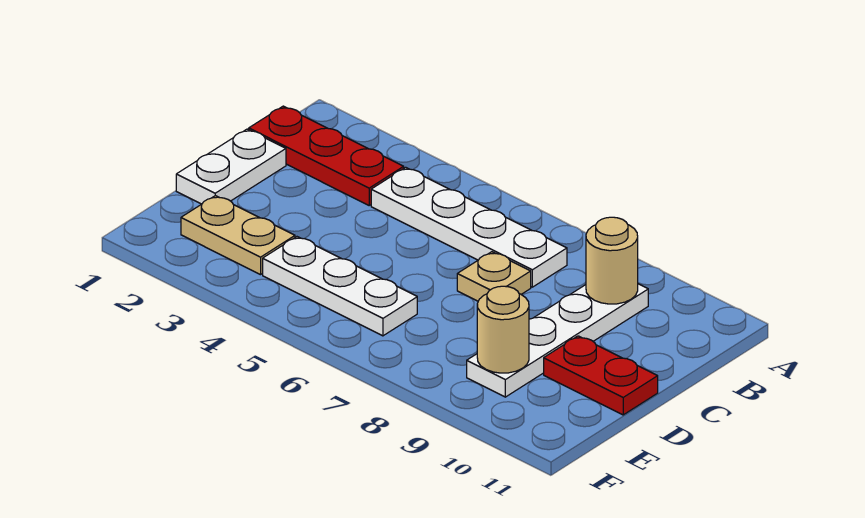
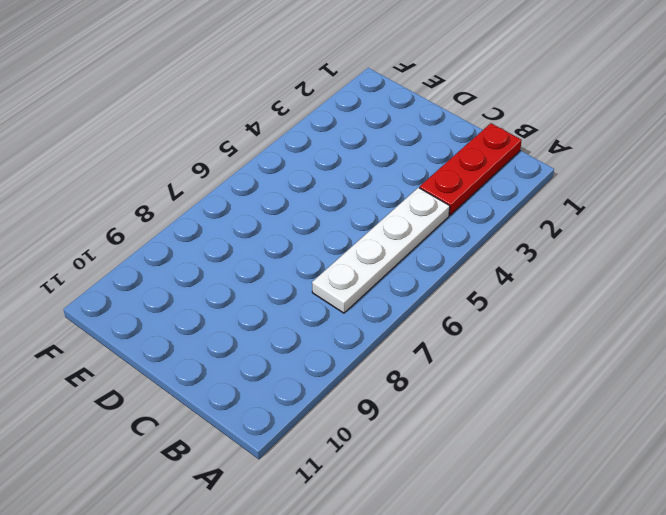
none -> white 1x4 plate [467,284,648,397]
none -> white 1x2 plate [176,129,286,204]

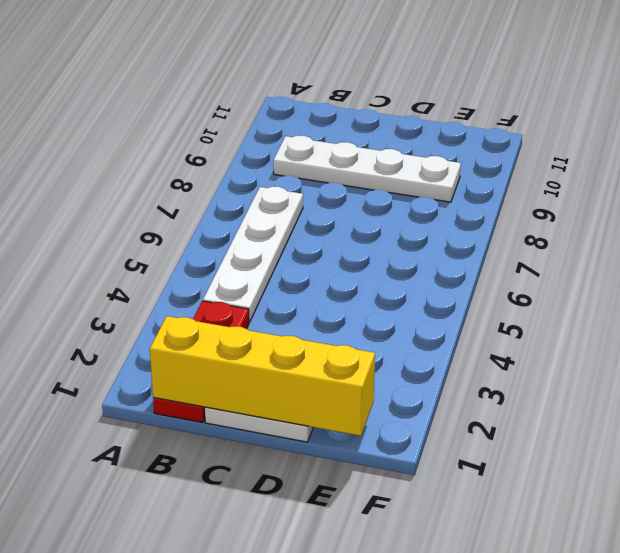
yellow 1x4 brick [150,316,375,436] -> none
none -> tan 1x1 plate [457,252,531,301]
none -> red 1x2 plate [544,336,658,415]

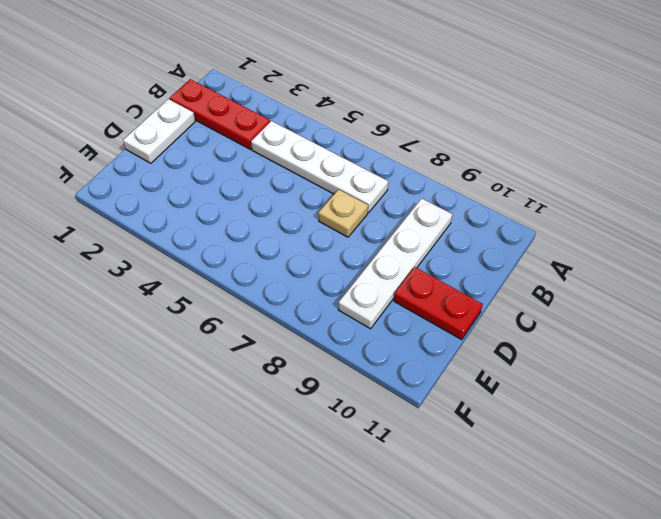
none -> tan 1x2 plate [181,196,295,275]
none -> white 1x3 plate [263,237,417,336]

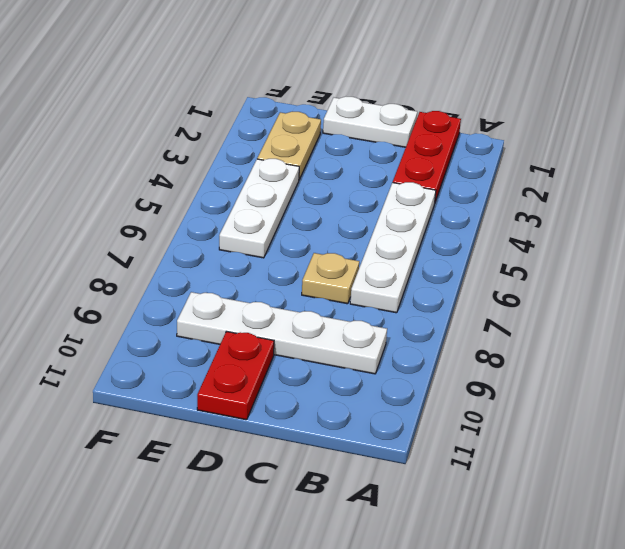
none -> tan 1x1 round brick [586,217,638,304]
none -> tan 1x1 round brick [477,286,529,373]

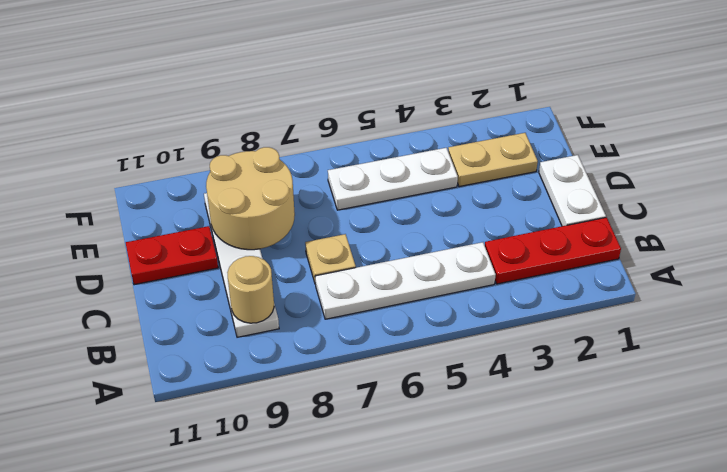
tan 2x2 round brick [206,147,295,250] -> tan 1x1 round brick [477,286,529,373]

